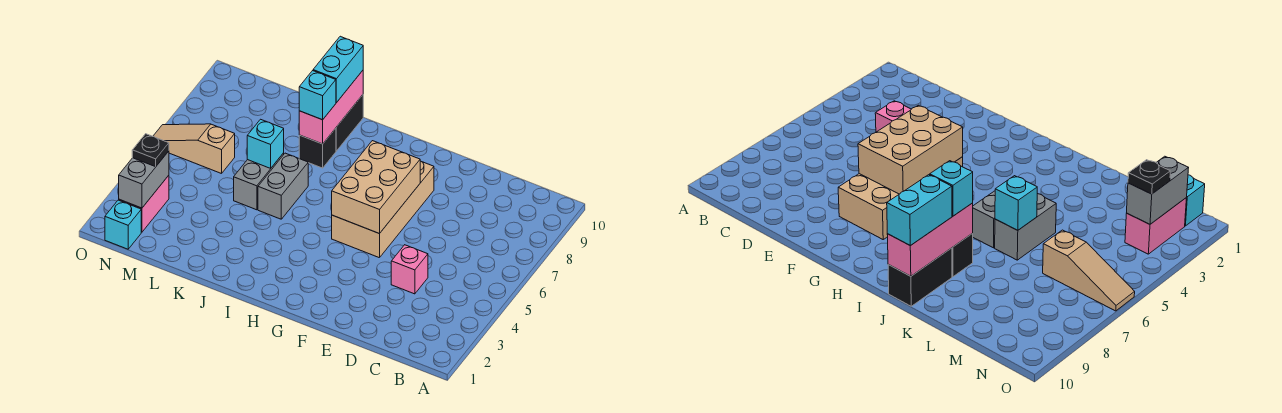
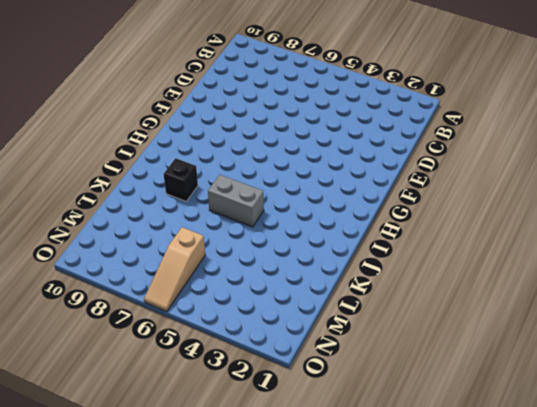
none -> pink 1x1 brick [391,245,428,294]
none -> tan 2x4 brick [332,161,434,258]
none -> black 1x2 brick [336,95,363,151]

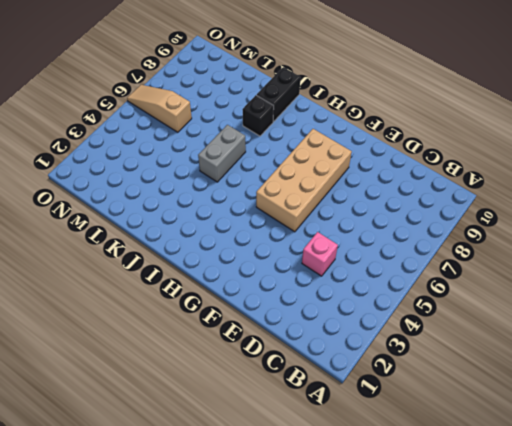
none -> grey 1x2 brick [234,153,284,210]
none -> cyan 1x1 brick [105,200,141,249]
none -> pink 1x2 brick [119,175,169,232]

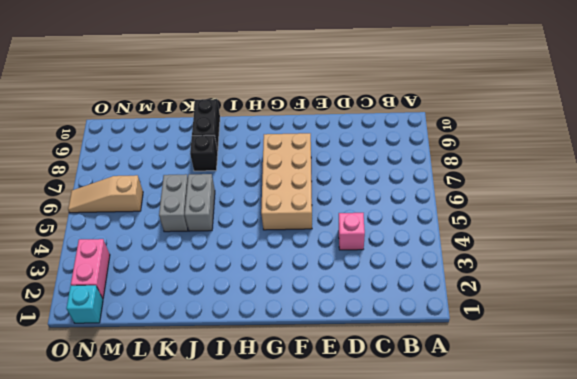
none -> tan 2x3 brick [332,141,420,234]
none -> pink 1x3 brick [299,71,363,144]
none -> cyan 1x1 brick [247,119,284,168]

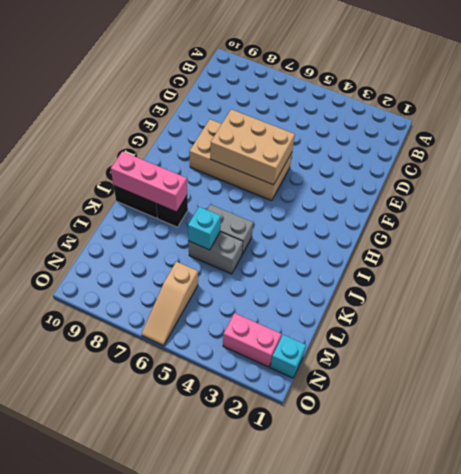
none -> pink 1x1 brick [391,245,428,294]
none -> grey 1x2 brick [119,151,169,208]
none -> cyan 1x1 brick [299,71,336,120]

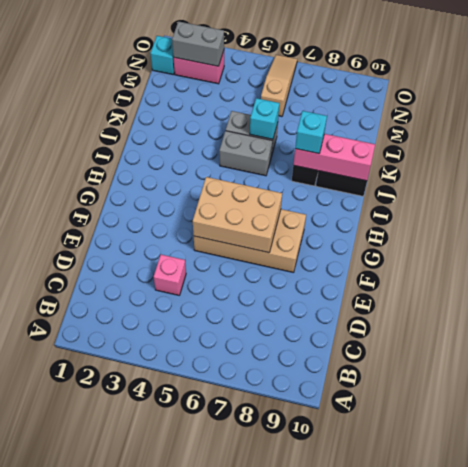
none -> cyan 1x2 brick [313,36,363,103]
none -> black 1x1 plate [132,134,169,167]

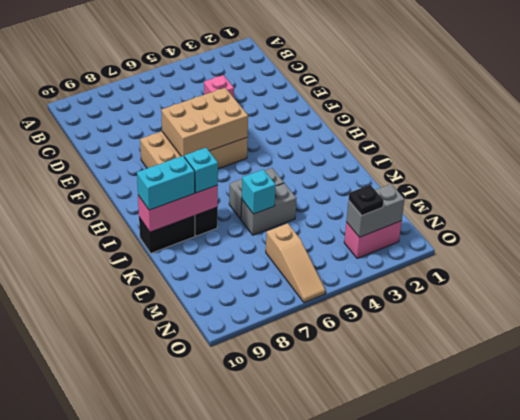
none -> cyan 1x1 brick [105,200,141,249]

